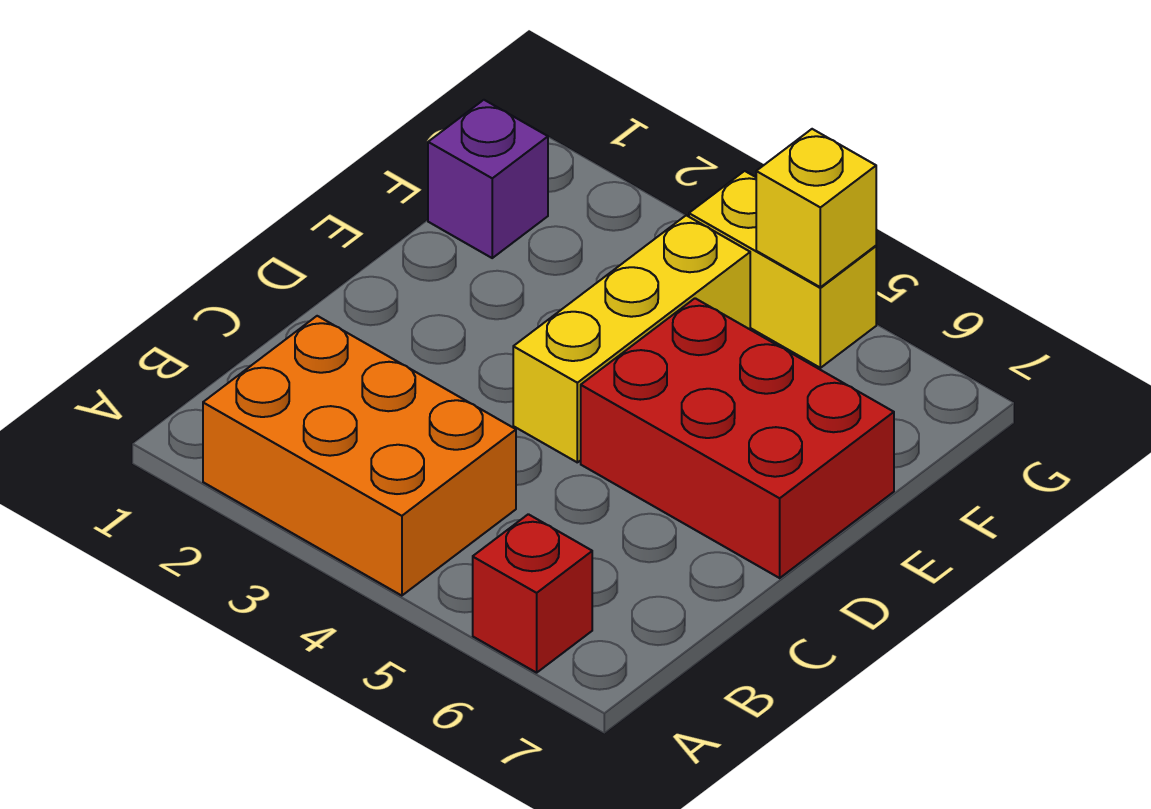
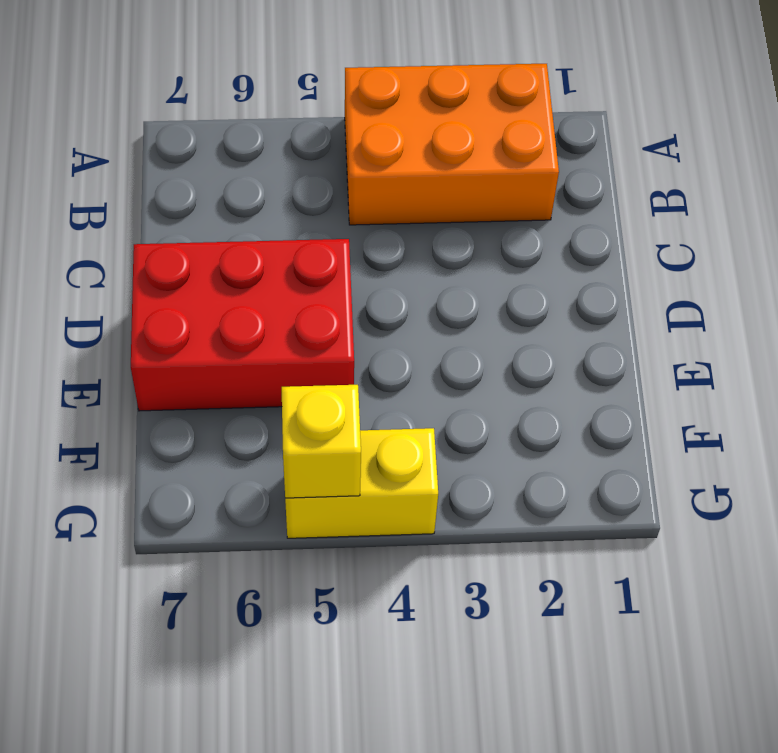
none -> red 1x1 brick [473,514,592,673]
none -> yellow 1x3 brick [513,215,750,462]

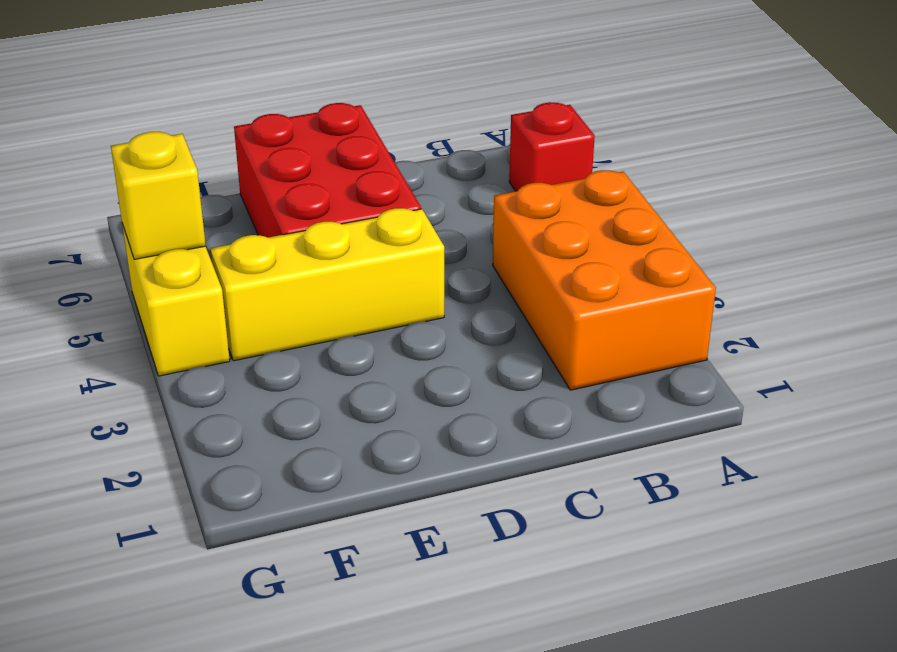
none -> purple 1x1 brick [428,100,548,258]

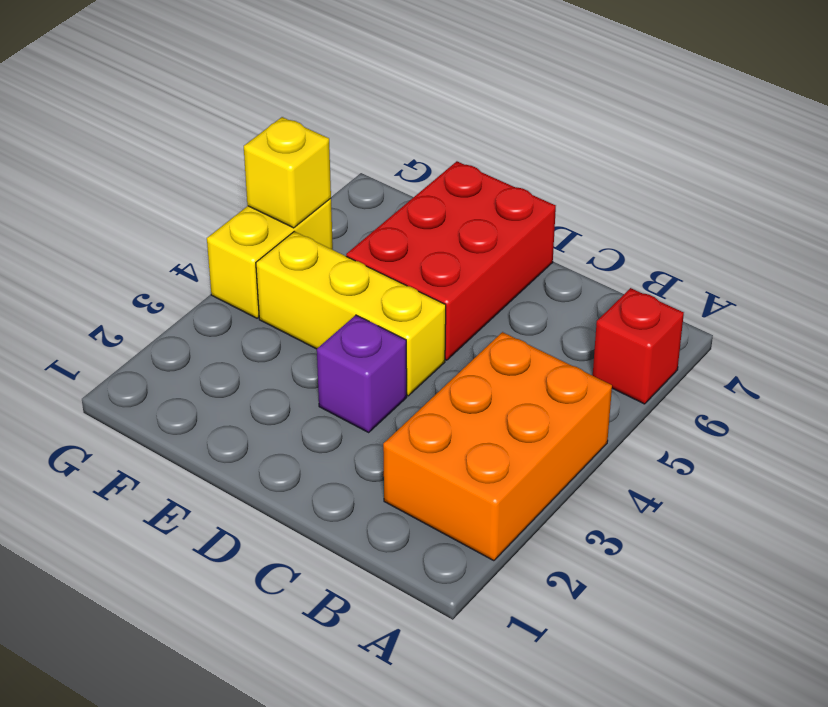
purple 1x1 brick [317,315,407,432] -> purple 1x1 brick moved to [428,100,548,258]

